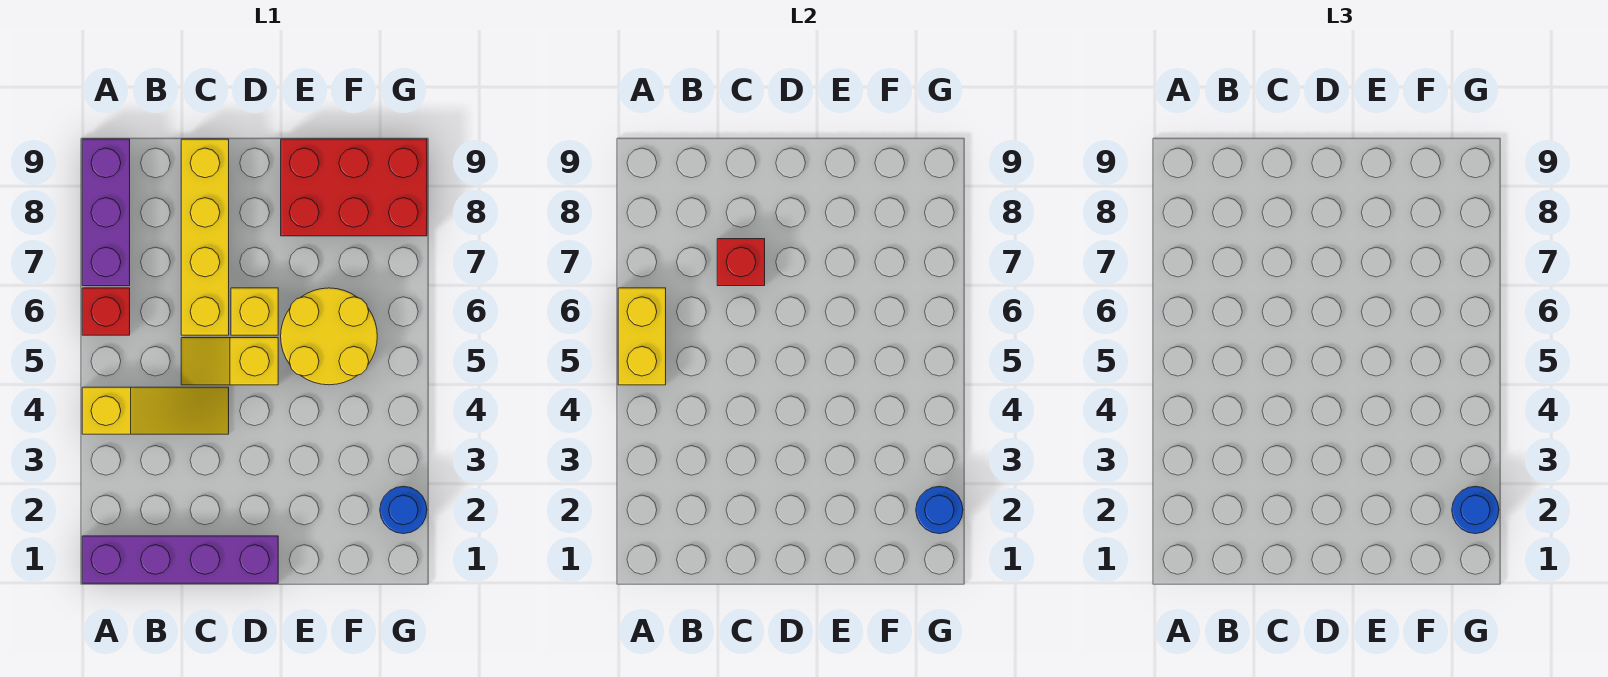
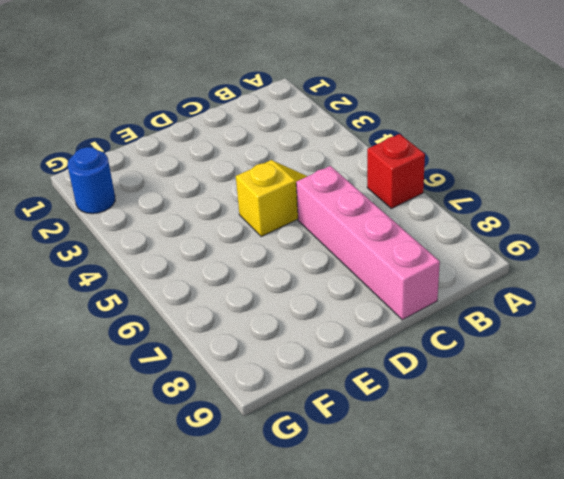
pink 1x4 brick [296,166,440,320] -> yellow 1x4 brick [181,139,229,335]
none -> purple 1x4 brick [82,536,278,583]
none -> yellow 1x3 slope [82,387,229,434]
none -> purple 1x3 brick [82,139,130,286]

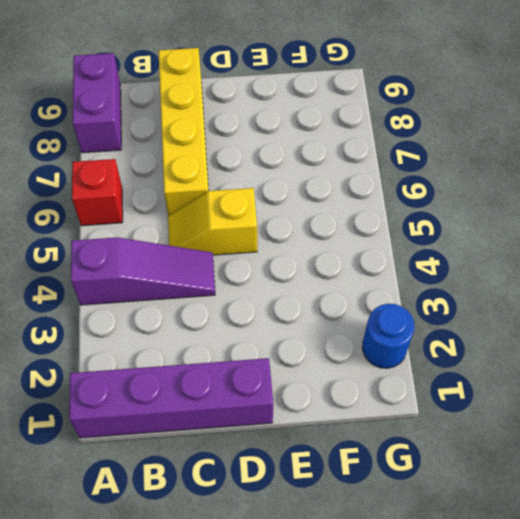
purple 1x3 slope [71,237,215,305] -> yellow 1x3 slope [82,387,229,434]
purple 1x2 brick [73,53,121,153] -> purple 1x3 brick [82,139,130,286]
none -> yellow 1x1 brick [231,288,278,335]
none -> yellow 2x2 round brick [281,288,377,385]
none -> red 2x3 brick [281,139,427,236]

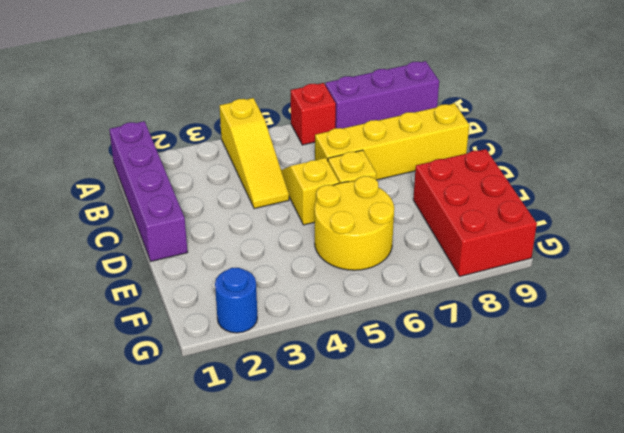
none -> yellow 1x2 brick [618,288,666,385]
none -> red 1x1 brick [717,239,765,286]
none -> blue 1x1 round brick [916,486,963,534]

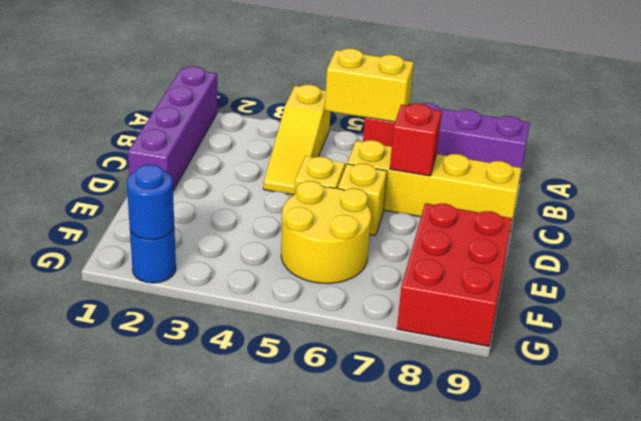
none -> blue 1x1 round brick [1452,486,1499,534]

